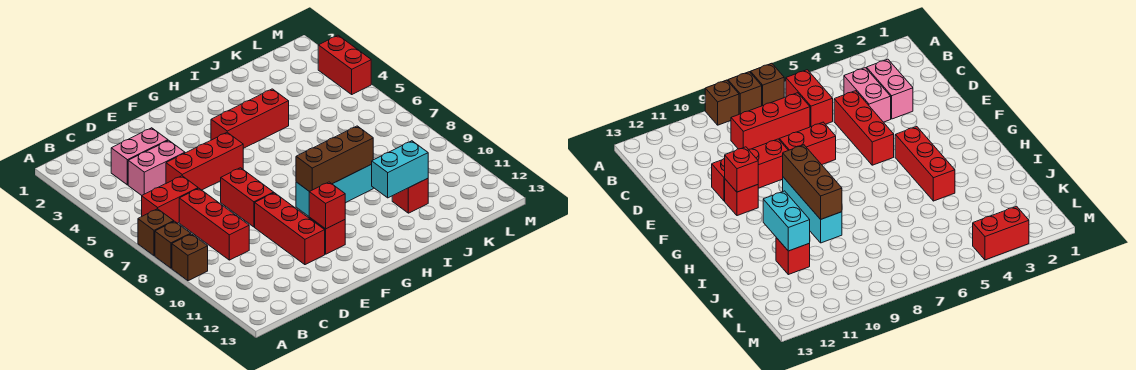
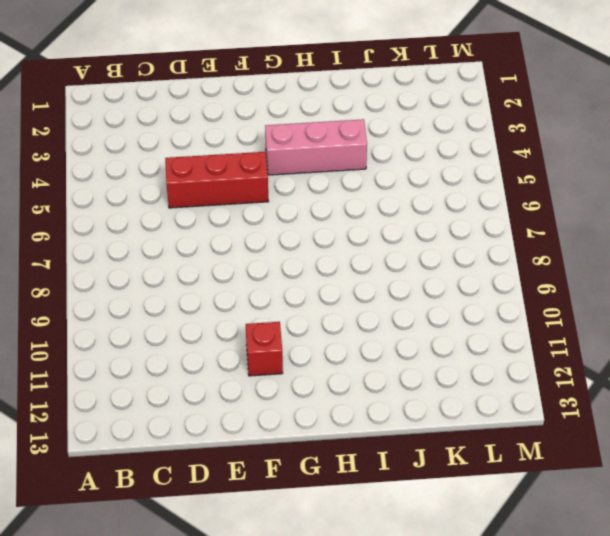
pink 1x3 brick [265,119,367,175] -> red 1x3 brick [211,89,289,148]
none -> brown 1x1 brick [138,209,174,256]
none -> brown 1x1 brick [155,221,191,268]
none -> brown 1x1 brick [172,234,208,281]

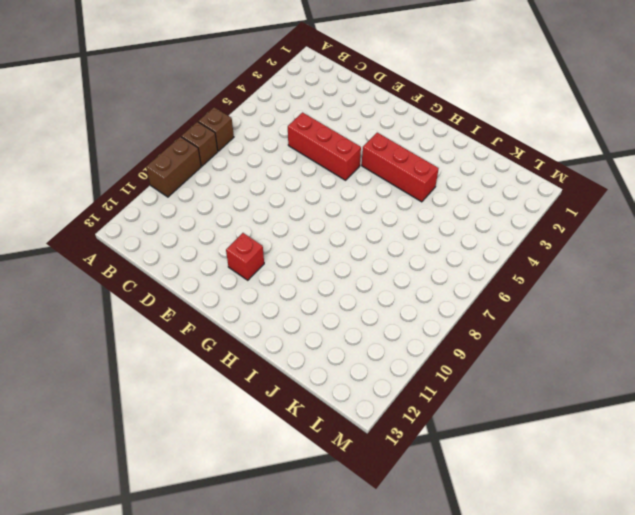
brown 1x2 brick [146,137,201,197] -> brown 1x1 brick [172,234,208,281]
none -> red 1x2 brick [142,176,198,223]
none -> pink 1x2 brick [111,128,168,185]
none -> pink 1x2 brick [128,140,185,195]

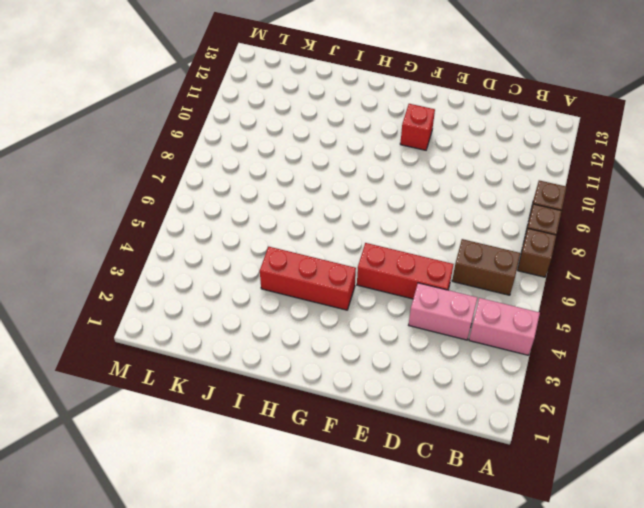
pink 1x2 brick [469,298,540,355] -> pink 1x2 brick moved to [111,128,168,185]
brown 1x2 brick [452,239,521,295] -> red 1x2 brick [142,176,198,223]
none -> red 1x3 brick [179,188,249,260]
none -> red 1x2 brick [221,168,274,227]
none -> red 1x3 brick [255,193,325,265]

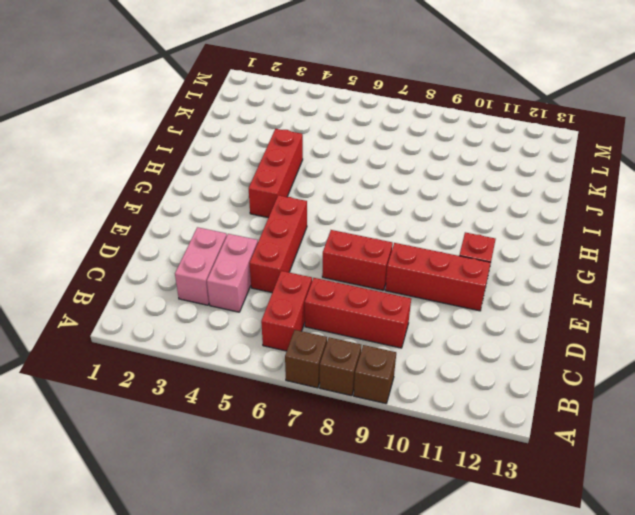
none -> cyan 1x3 brick [296,164,373,216]
none -> red 1x1 brick [392,178,428,213]
none -> red 1x2 brick [318,35,371,94]

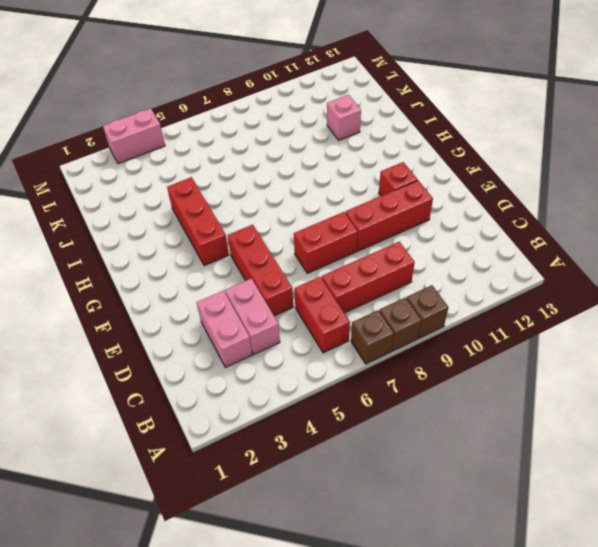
pink 1x1 brick [327,95,361,140] -> red 1x1 brick [392,178,428,213]
pink 1x2 brick [103,108,165,164] -> red 1x2 brick [318,35,371,94]
none -> cyan 1x3 brick [296,164,373,216]
none -> red 1x1 brick [309,182,345,229]
none -> brown 1x3 brick [296,126,373,192]

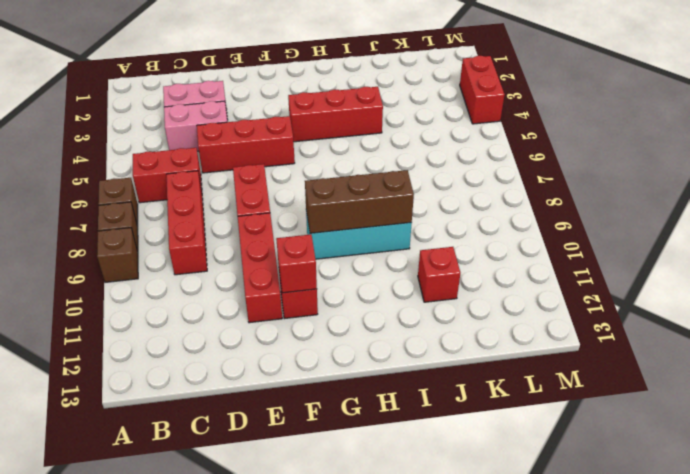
none -> cyan 1x2 brick [372,141,428,198]

